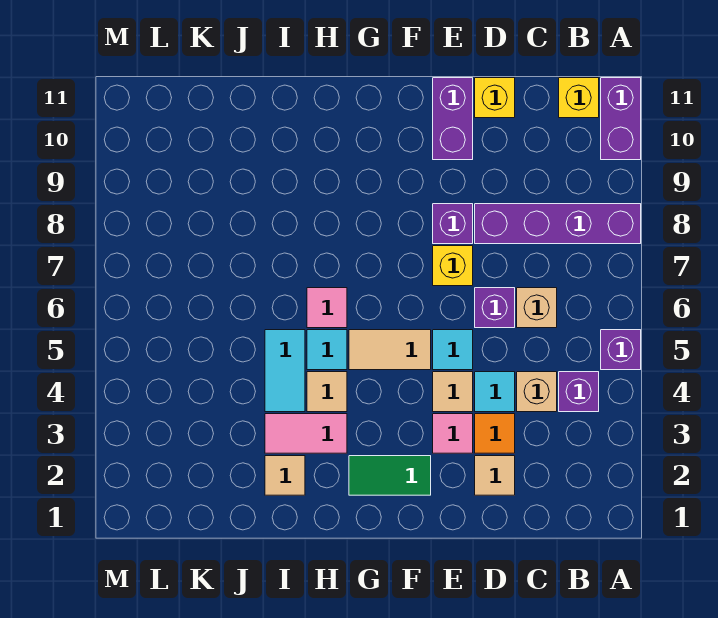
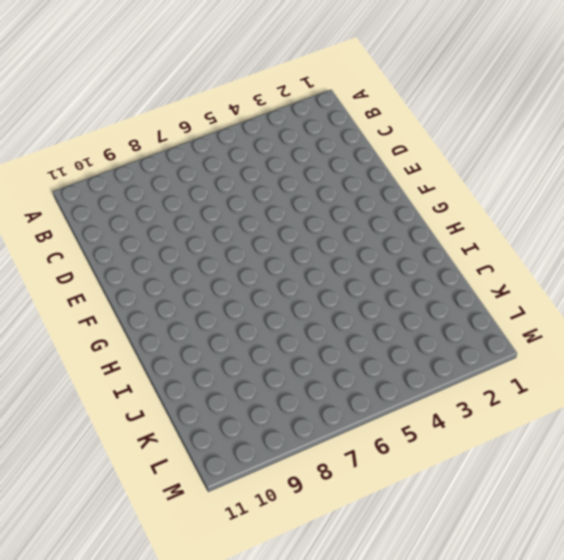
none -> purple 1x1 brick [601,330,641,370]
none -> purple 1x4 brick [475,204,641,244]
none -> purple 1x2 brick [601,78,641,160]

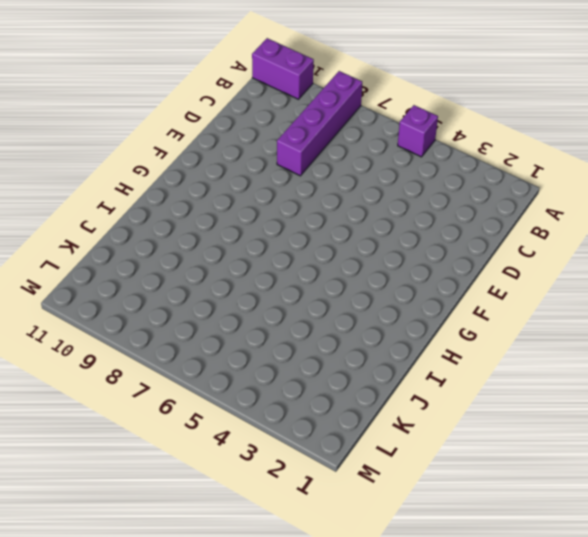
none -> purple 1x1 brick [559,372,599,412]
none -> yellow 1x1 brick [559,78,599,118]
none -> tan 1x1 brick [517,372,557,412]

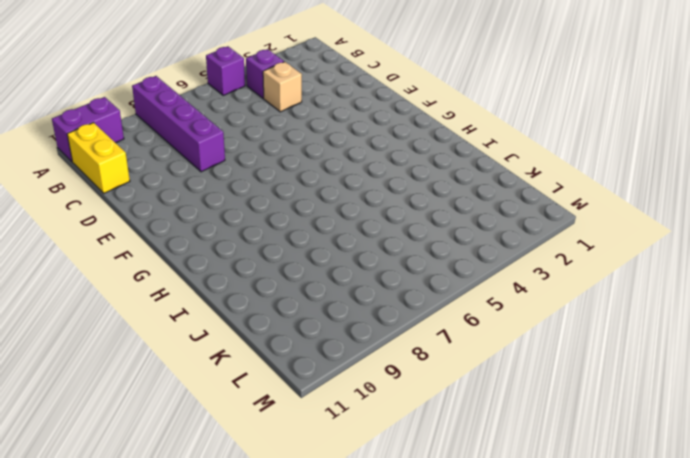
yellow 1x2 brick [67,123,130,193] -> yellow 1x1 brick [559,78,599,118]
none -> tan 1x1 brick [517,288,557,328]
none -> tan 1x1 tile [475,456,515,495]
none -> orange 1x1 tile [475,414,515,453]

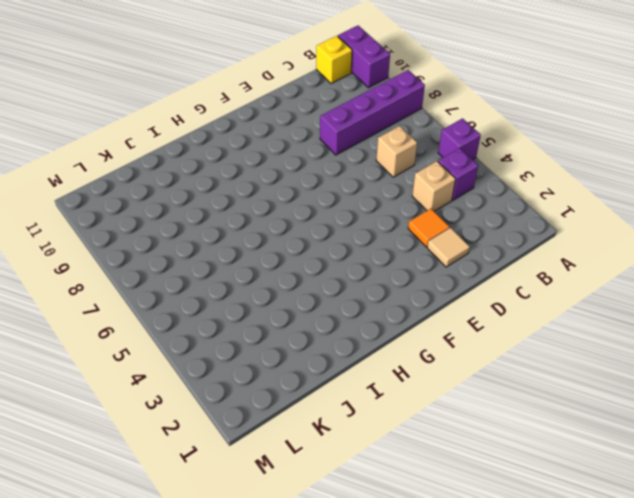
none -> cyan 1x1 tile [475,372,515,412]
none -> purple 1x1 brick [475,288,515,328]
none -> yellow 1x1 brick [475,78,515,118]

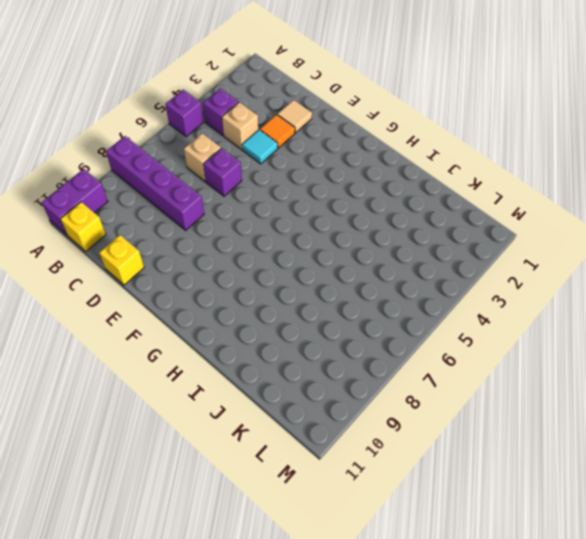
none -> pink 1x1 tile [433,414,473,453]
none -> tan 1x1 tile [433,372,473,412]
none -> cyan 1x1 tile [433,330,473,370]

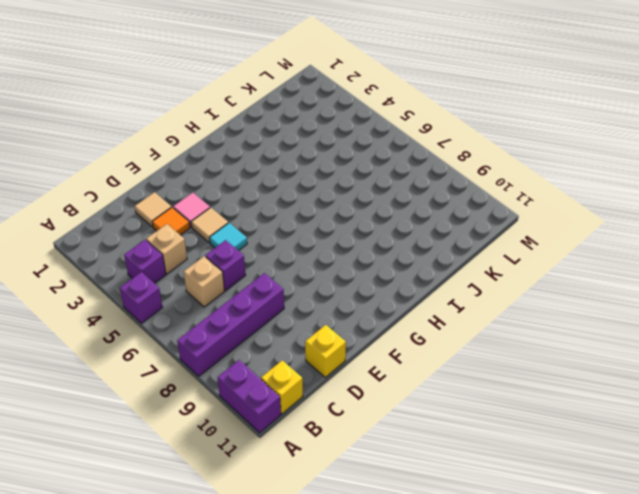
none -> cyan 1x1 tile [475,372,515,412]
none -> yellow 1x1 brick [433,246,473,286]
none -> purple 1x1 brick [433,204,473,244]

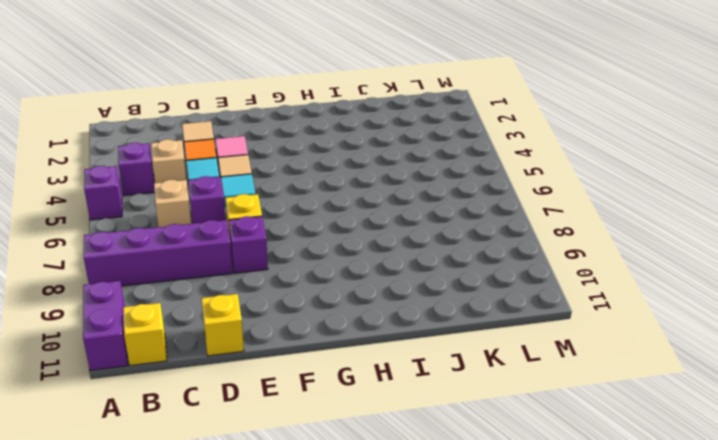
none -> purple 1x2 brick [433,78,473,160]
none -> green 1x2 tile [349,456,431,495]
none -> tan 1x2 tile [349,330,431,370]

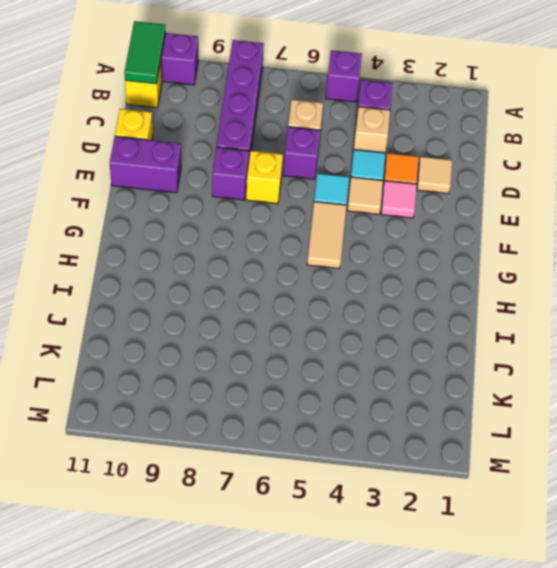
green 1x2 tile [124,21,166,84] -> green 1x2 tile moved to [349,456,431,495]
none -> pink 1x2 tile [265,414,347,453]
none -> tan 1x1 tile [307,372,347,412]
none -> cyan 1x1 tile [307,330,347,370]

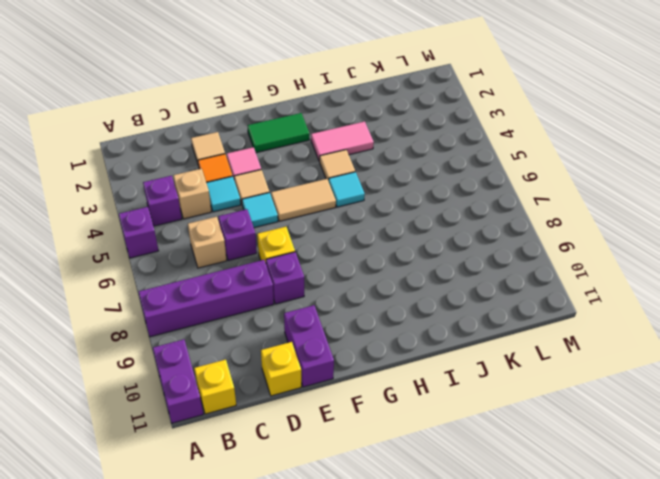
none -> pink 1x1 tile [307,288,347,328]
none -> tan 1x1 tile [265,456,305,495]
none -> cyan 1x2 tile [265,330,305,412]

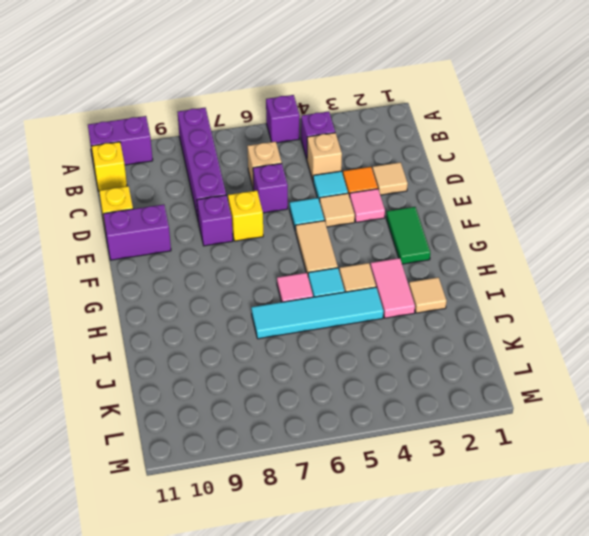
cyan 1x4 tile [251,287,384,339] -> cyan 1x2 tile [265,330,305,412]

